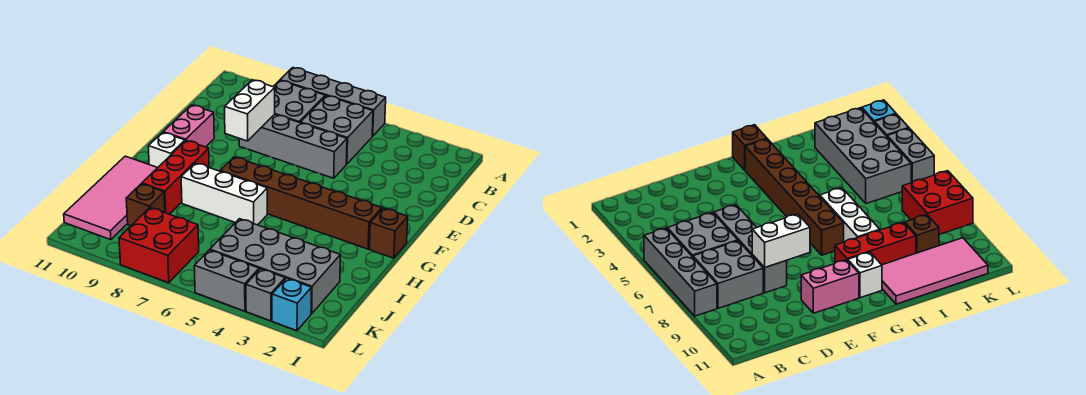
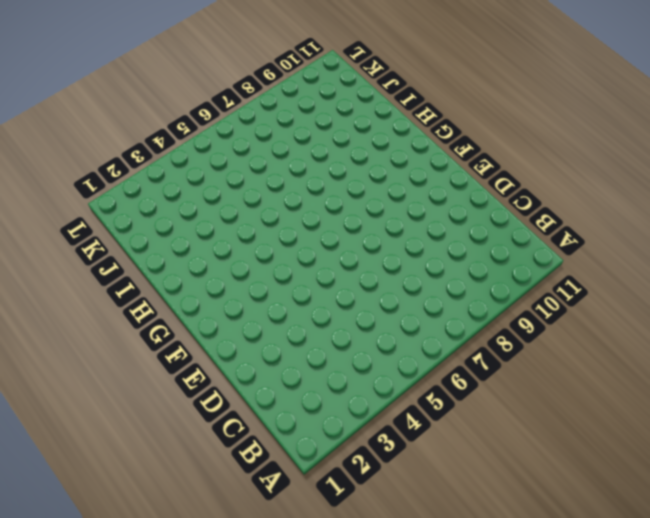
none -> grey 1x4 brick [280,68,386,136]
none -> grey 2x2 brick [300,96,373,164]
none -> grey 2x2 brick [273,81,325,123]

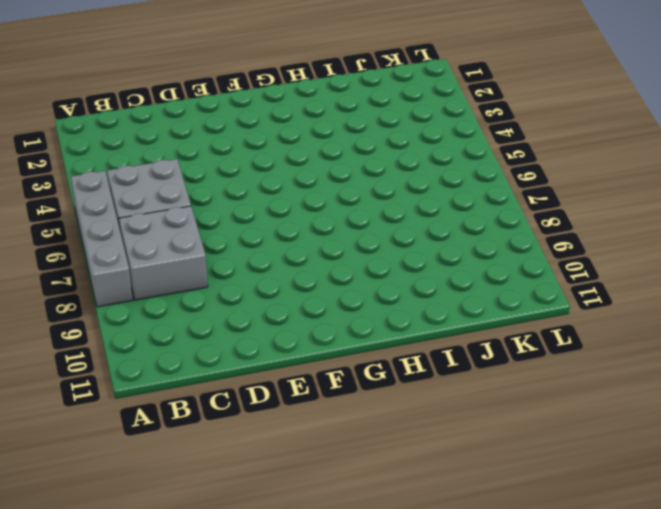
none -> grey 1x4 brick [239,114,347,178]
none -> pink 1x2 brick [163,105,214,147]
none -> brown 1x1 brick [369,208,408,258]

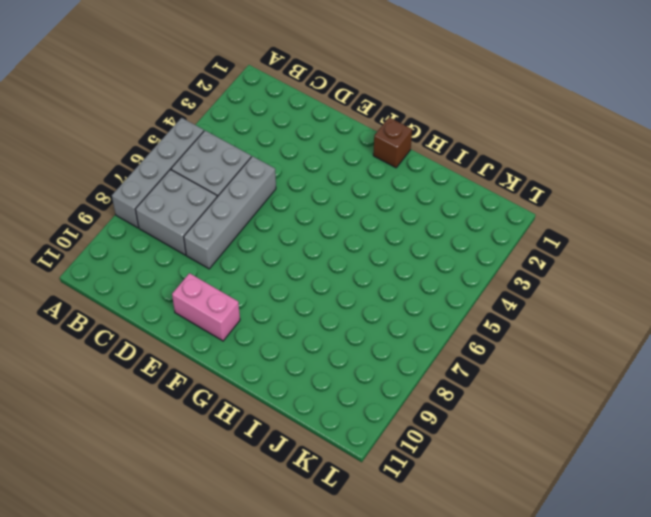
none -> brown 1x6 brick [220,157,382,249]
none -> red 1x3 brick [142,141,209,214]
none -> white 1x1 brick [148,132,185,168]

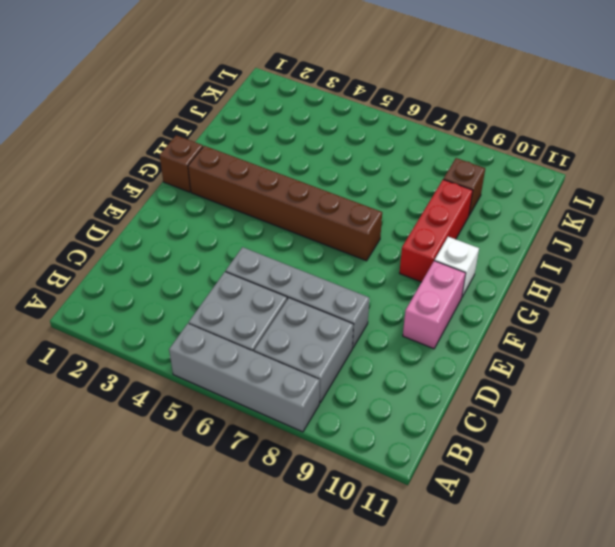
none -> white 1x3 brick [181,163,267,225]
none -> pink 2x4 tile [64,156,157,240]
none -> grey 2x4 brick [210,219,340,314]

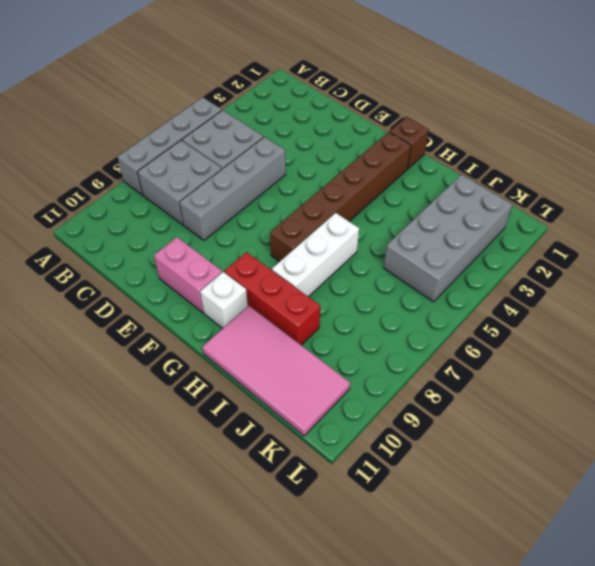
none -> brown 1x1 brick [126,184,165,226]
none -> red 2x2 brick [119,208,199,283]
none -> cyan 1x1 brick [272,278,311,331]

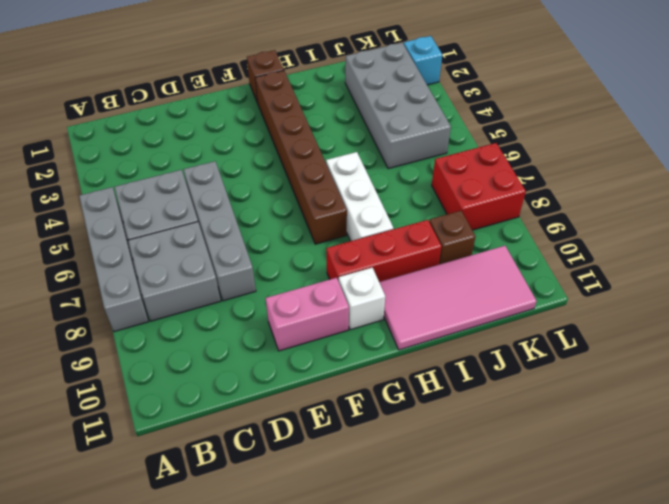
none -> grey 1x1 brick [246,269,285,321]
none -> grey 1x2 brick [194,250,259,311]
none -> white 1x2 brick [225,80,275,141]

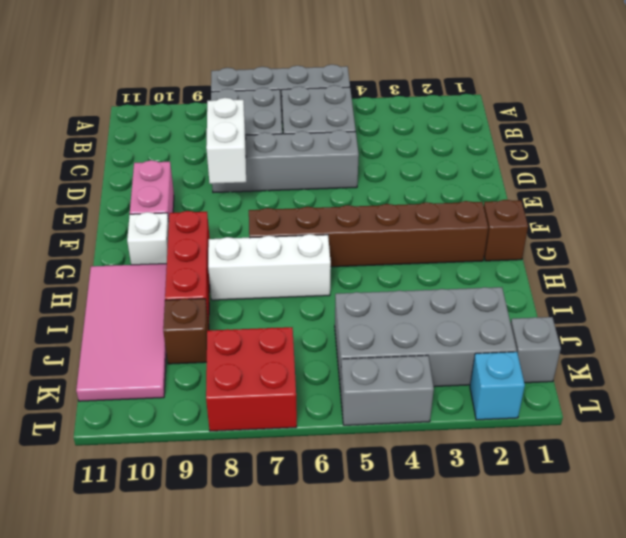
grey 1x1 brick [511,317,561,383] -> grey 1x1 brick moved to [246,269,285,321]

